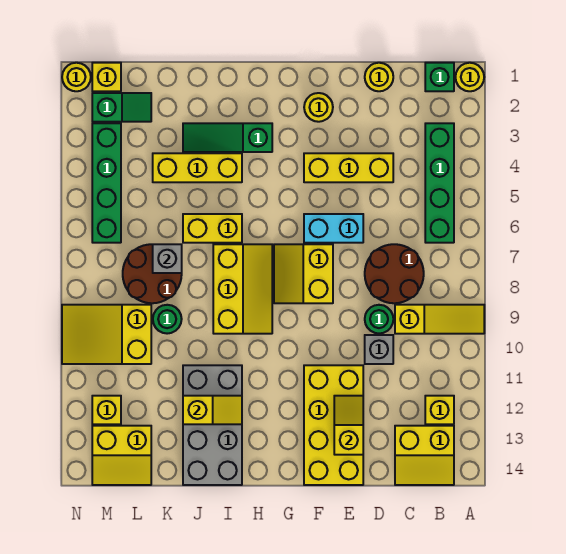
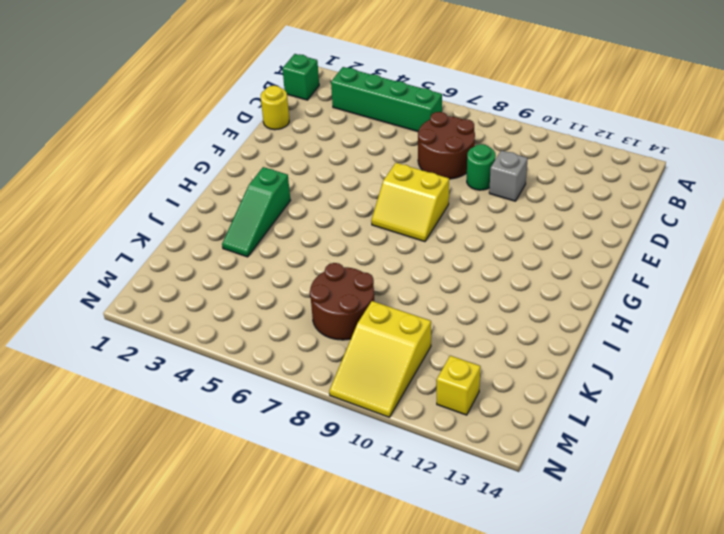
none -> yellow 1x1 round brick [455,63,484,91]
none -> yellow 1x3 slope [395,305,484,334]
none -> yellow 1x1 brick [425,396,454,424]
none -> yellow 2x2 slope [395,426,454,485]

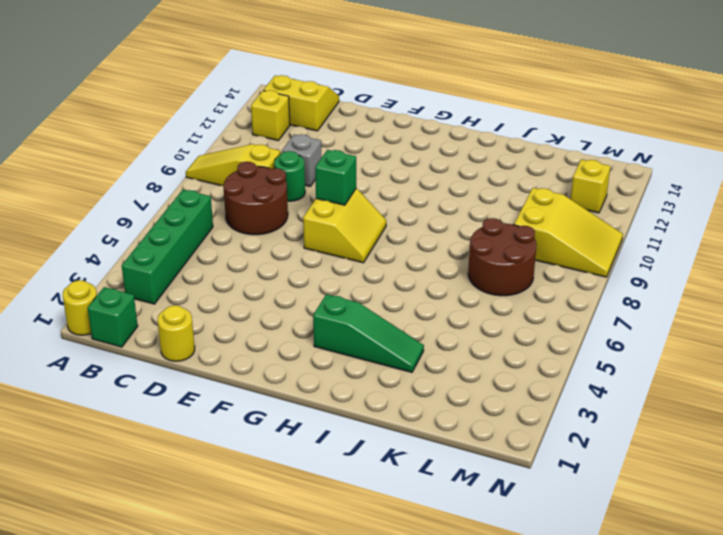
green 1x1 brick [315,150,356,205] -> none
none -> yellow 1x3 brick [304,153,393,182]
none -> cyan 1x2 brick [304,214,363,243]
none -> yellow 2x4 brick [304,365,363,485]
none -> yellow 1x1 round brick [304,93,333,122]

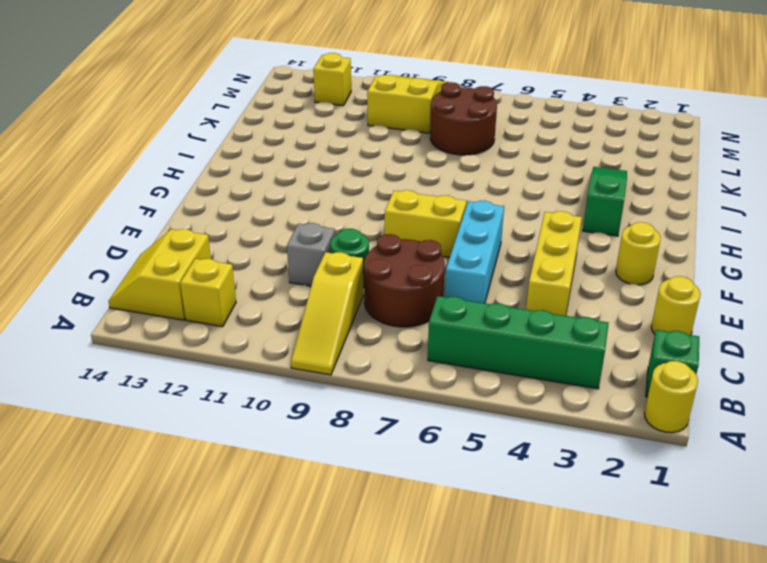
cyan 1x3 brick [445,201,504,303] -> cyan 1x2 brick [304,214,363,243]
none -> yellow 2x4 brick [304,365,363,485]
none -> yellow 2x3 slope [213,244,272,334]
none -> yellow 1x3 brick [153,153,242,182]
none -> yellow 1x2 brick [183,214,242,243]

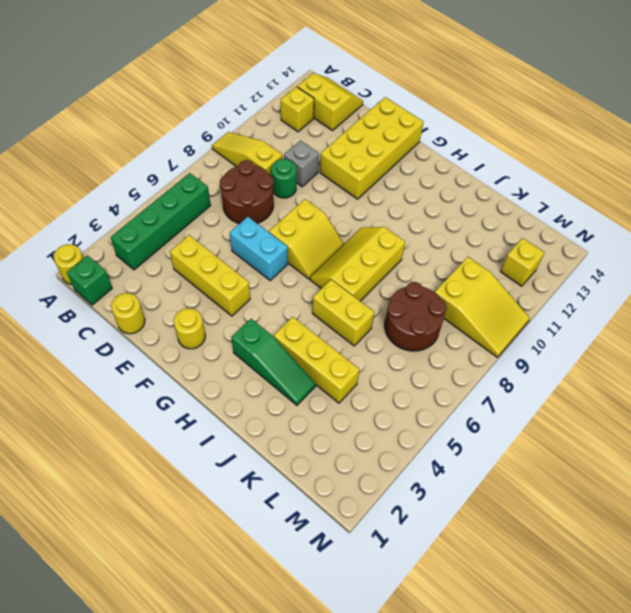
none -> grey 2x4 brick [183,365,242,485]
none -> green 1x1 round brick [153,305,182,334]
none -> green 1x2 slope [92,93,151,122]
none -> yellow 2x2 slope [92,426,151,485]

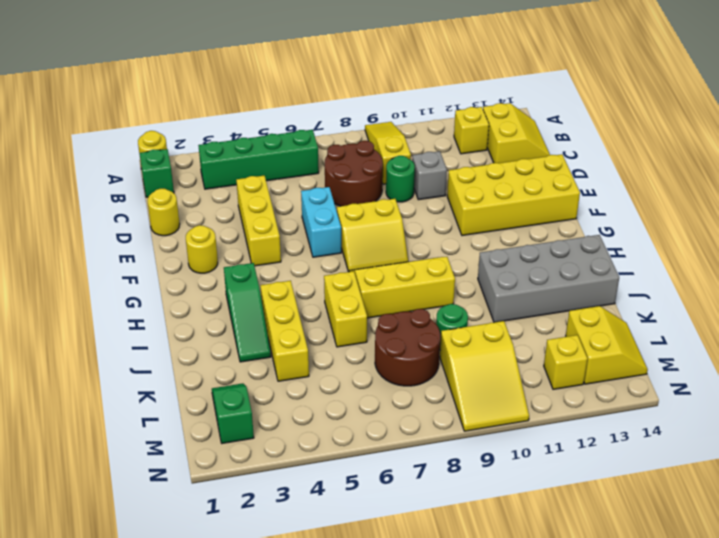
none -> yellow 1x1 brick [92,63,121,91]
none -> green 1x4 brick [92,123,121,243]
none -> yellow 1x1 round brick [62,63,91,91]
none -> yellow 1x2 slope [334,396,363,455]

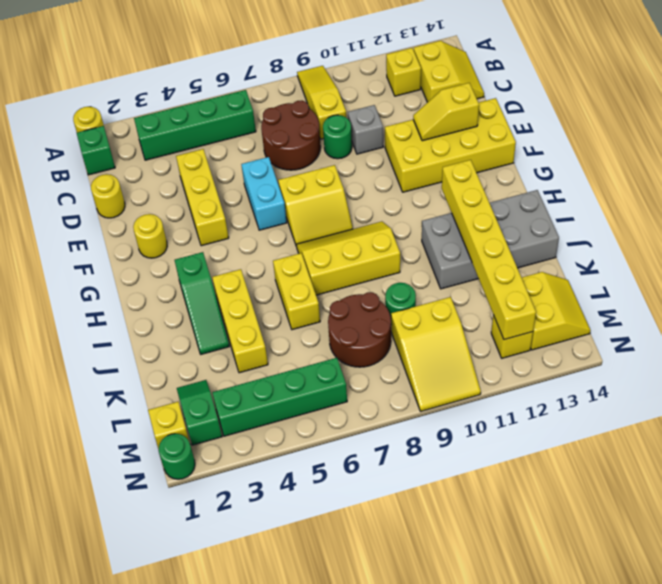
yellow 1x6 brick [442,160,536,340] -> yellow 1x2 slope [183,396,242,424]
green 1x1 round brick [159,434,195,479] -> yellow 1x1 round brick [62,63,91,91]
none -> grey 1x1 brick [153,244,182,273]

